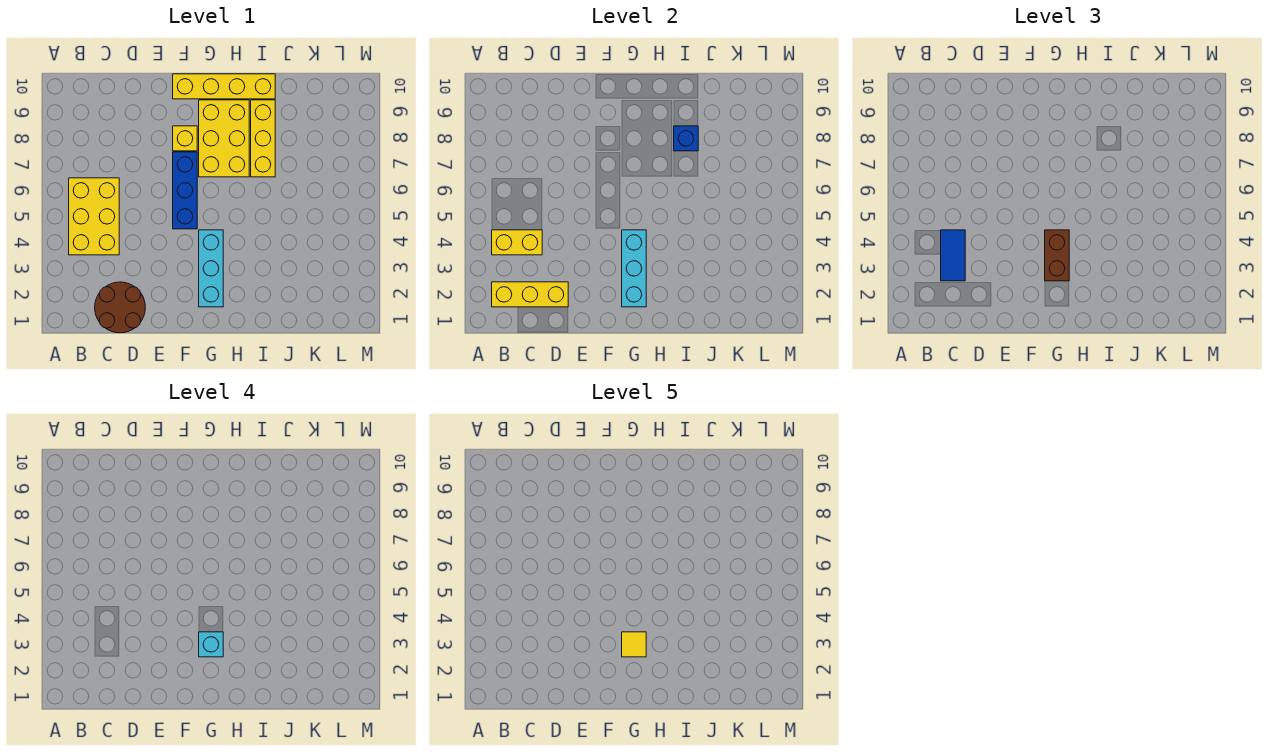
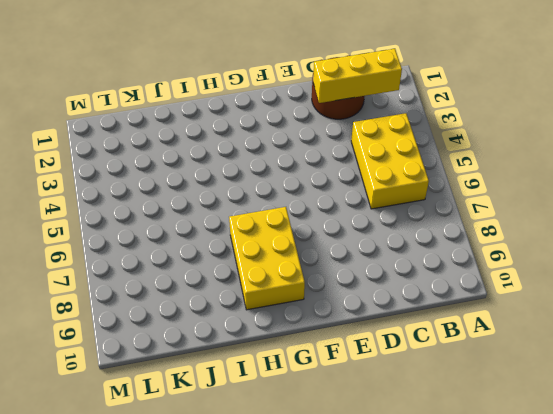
none -> blue 1x3 brick [173,152,197,229]
none -> yellow 1x1 brick [173,126,197,151]
none -> yellow 1x4 brick [173,74,275,99]

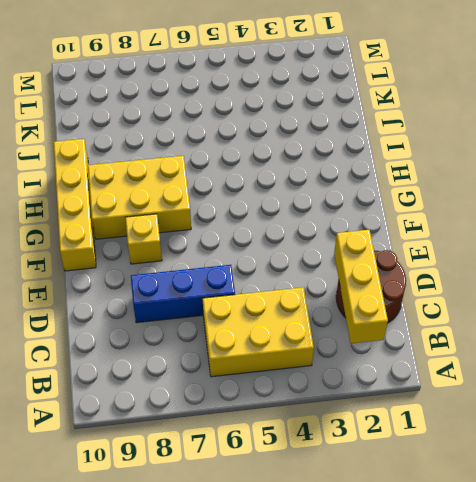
blue 1x3 brick [131,265,235,323] -> blue 1x3 brick moved to [173,152,197,229]
none -> cyan 1x3 brick [199,230,223,307]
none -> yellow 1x3 brick [251,100,275,177]
none -> yellow 1x2 brick [492,230,542,255]

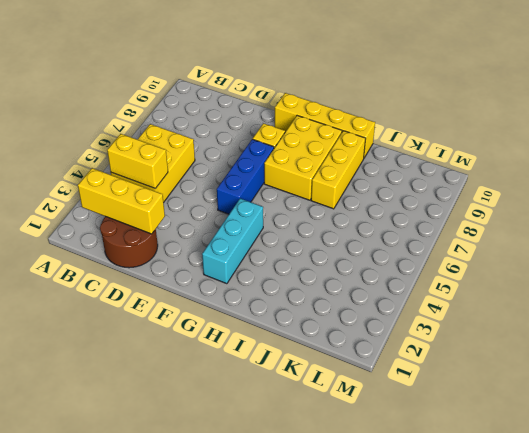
none -> cyan 1x3 brick [622,230,646,307]
none -> blue 1x1 brick [674,126,698,151]
none -> blue 1x2 tile [941,230,965,281]

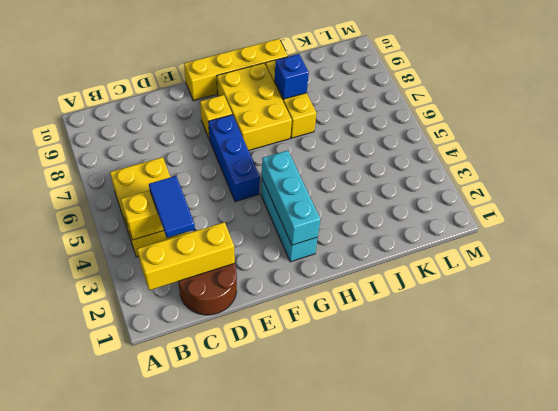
none -> brown 1x2 brick [1045,230,1069,281]
none -> cyan 1x1 brick [199,632,223,657]
none -> yellow 1x1 tile [622,632,646,657]

